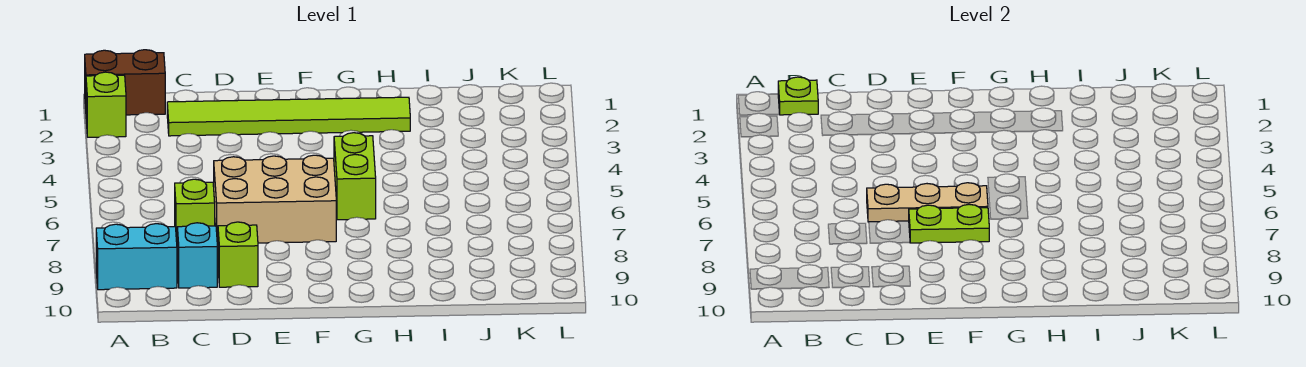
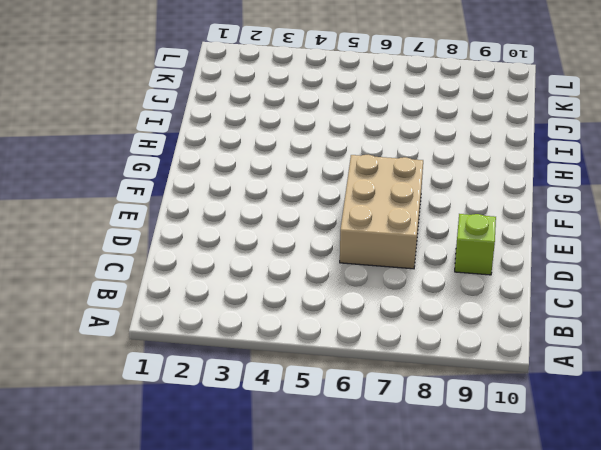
none -> brown 1x2 brick [85,50,165,115]
none -> lime 1x1 brick [86,72,126,137]
none -> cyan 1x2 brick [96,224,177,290]

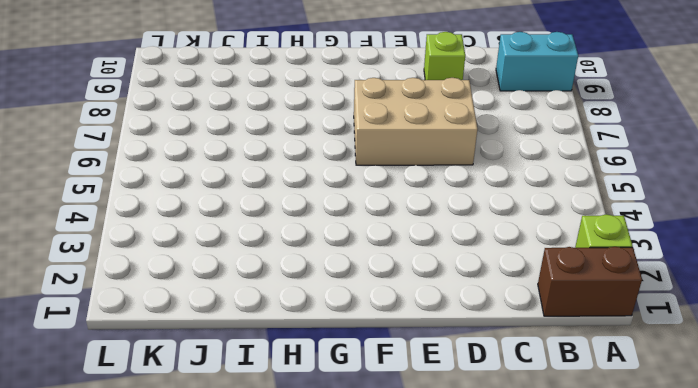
none -> lime 1x6 tile [167,97,410,136]
none -> lime 1x1 brick [175,179,215,242]
none -> cyan 1x1 brick [177,223,217,288]

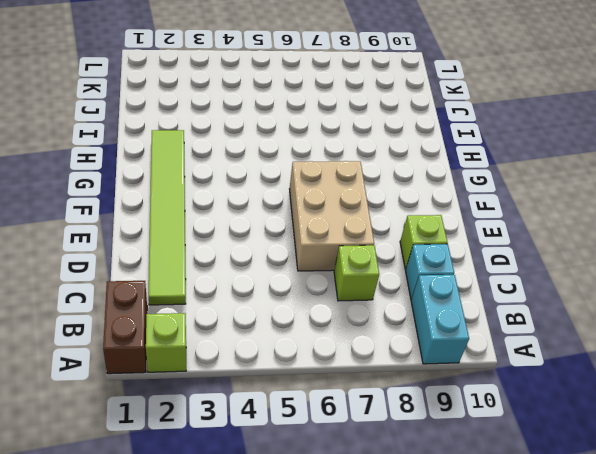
none -> lime 1x2 brick [334,133,376,220]
none -> lime 1x1 plate [778,77,818,115]
none -> tan 1x3 plate [867,183,988,222]

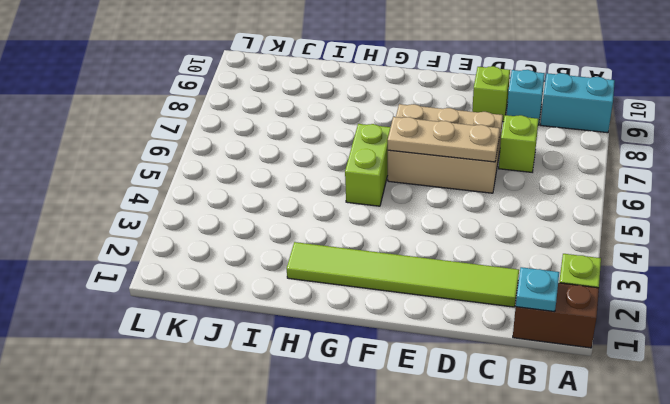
cyan 1x1 plate [516,267,559,312] -> lime 1x1 plate [778,77,818,115]
none -> lime 1x2 plate [909,204,989,243]

